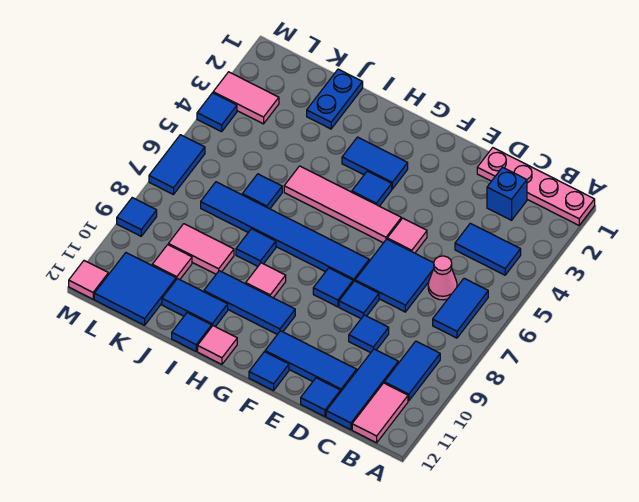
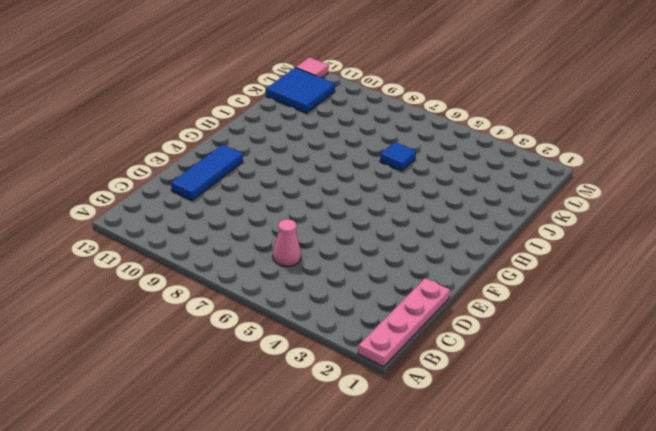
none -> blue 1x2 tile [455,223,521,275]
none -> blue 1x2 tile [433,278,488,338]
none -> blue 1x2 tile [384,341,440,401]
none -> pink 1x2 tile [352,383,408,443]

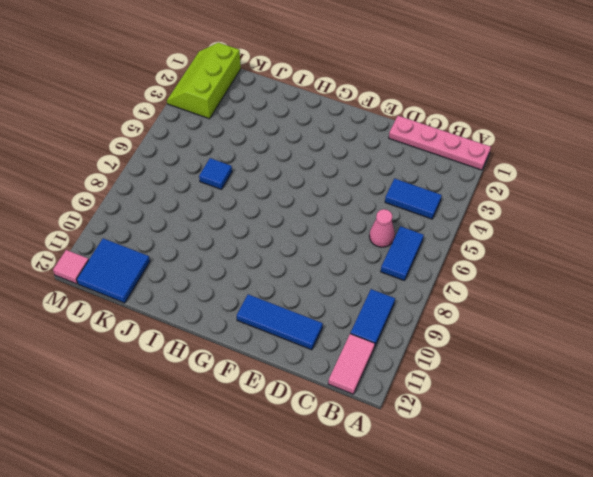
lime 2x3 slope [167,43,241,119] -> pink 1x2 tile [213,72,279,124]
none -> blue 1x1 brick [487,167,527,220]
none -> blue 1x3 tile [326,349,398,430]
none -> blue 2x2 tile [355,239,434,312]
none -> blue 1x1 tile [349,315,389,353]

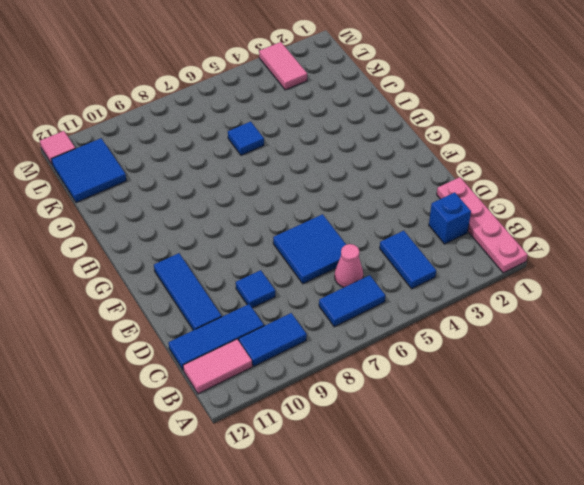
none -> blue 1x1 tile [301,378,340,417]
none -> pink 1x1 tile [387,218,427,253]
none -> blue 1x1 tile [339,281,379,318]
none -> pink 1x4 tile [284,166,401,243]

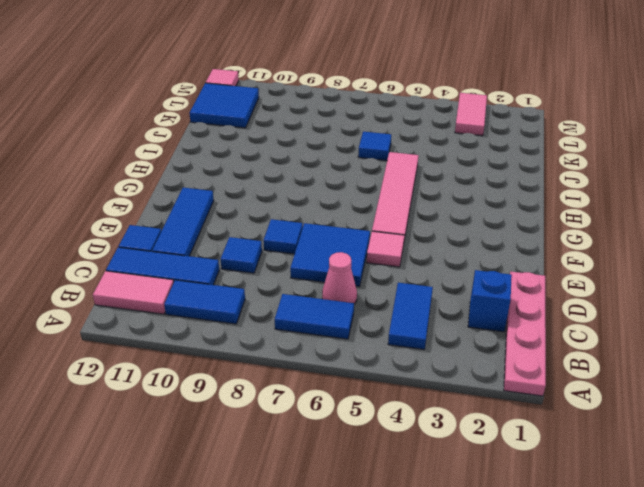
none -> blue 1x6 tile [201,182,369,282]
none -> blue 1x1 tile [313,268,353,307]
none -> blue 1x1 tile [249,352,289,391]
none -> blue 1x2 tile [342,137,408,189]

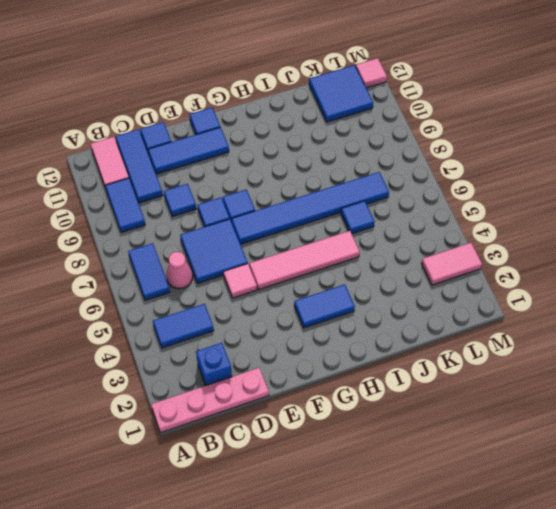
none -> blue 1x1 tile [352,171,392,206]
none -> blue 1x3 tile [204,271,295,334]
none -> pink 1x1 tile [246,263,286,298]
none -> pink 1x1 tile [198,326,237,364]

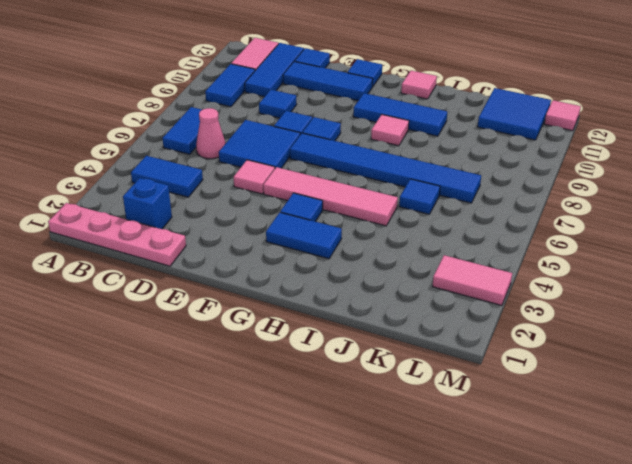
none -> blue 1x1 tile [236,229,276,266]
none -> blue 1x2 tile [162,279,228,327]
none -> blue 1x1 tile [172,313,212,351]
none -> blue 1x2 plate [307,69,363,129]

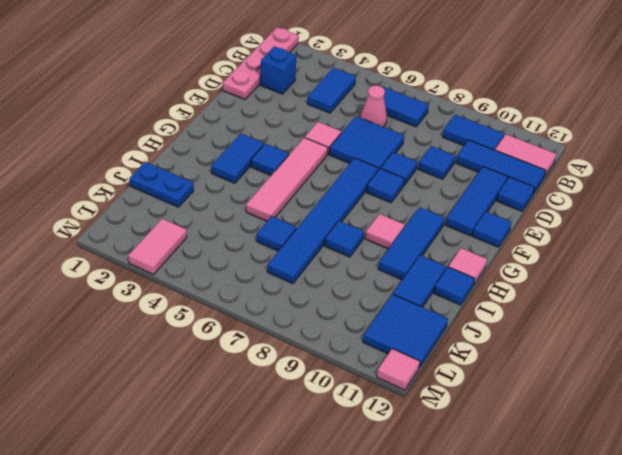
none -> pink 1x2 tile [168,224,234,274]
none -> pink 1x1 tile [152,245,192,280]
none -> blue 1x1 tile [197,93,237,132]
none -> blue 1x2 tile [149,135,205,195]

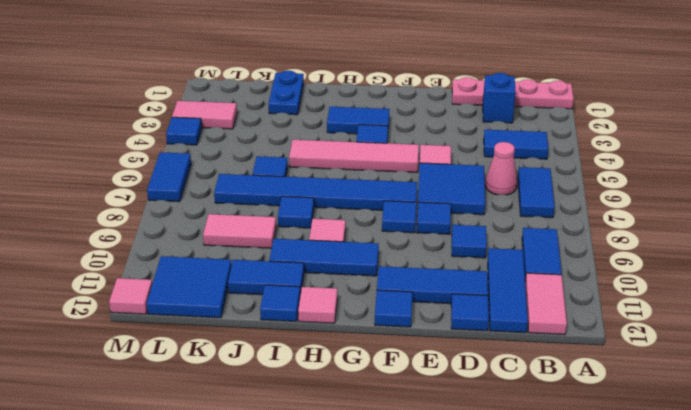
none -> pink 1x1 tile [152,245,192,280]
none -> blue 1x1 tile [117,198,157,236]

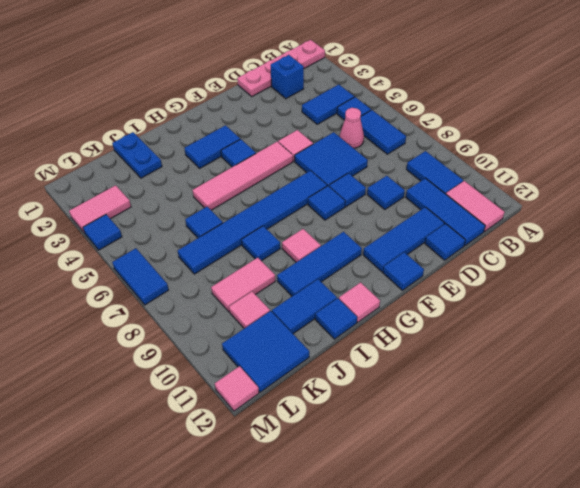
blue 1x1 tile [337,97,371,120] -> blue 1x1 tile moved to [117,198,157,236]

